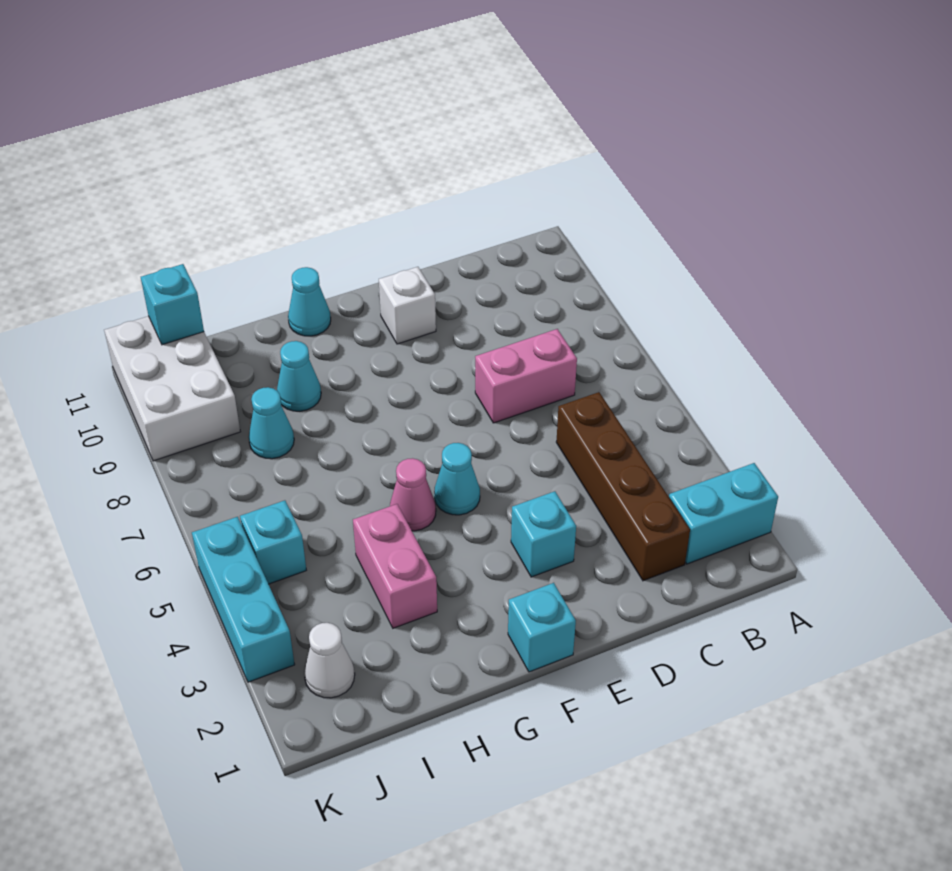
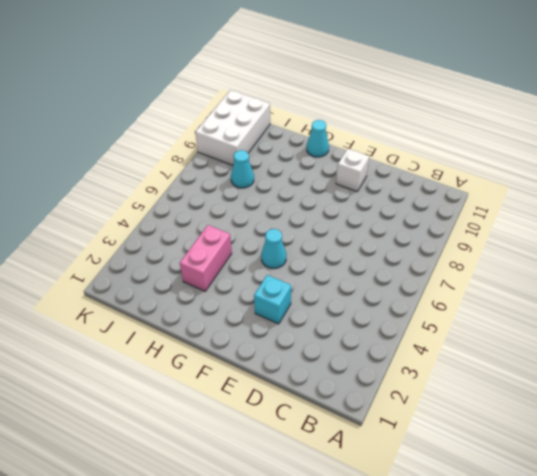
none -> cyan 1x2 brick [669,463,778,564]
none -> brown 1x4 brick [556,392,690,581]
none -> pink 1x2 brick [475,329,577,423]

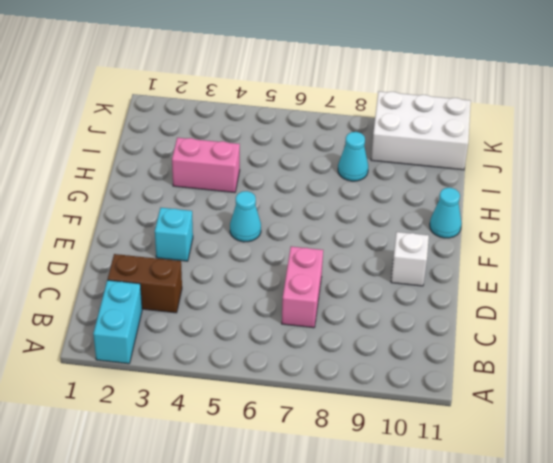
brown 1x2 brick [108,254,182,313] -> brown 1x4 brick [556,392,690,581]
none -> cyan 1x1 brick [508,583,576,672]
none -> pink 1x1 cone [390,458,436,531]
none -> cyan 1x1 cone [277,341,321,411]

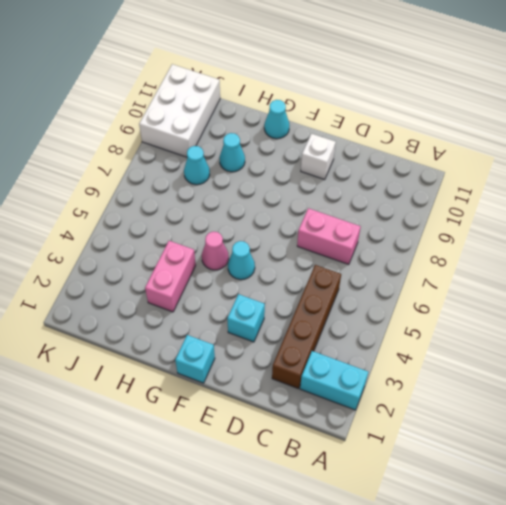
none -> white 1x1 cone [304,623,355,698]
none -> cyan 1x1 brick [240,500,306,584]
none -> cyan 1x3 brick [192,517,295,682]

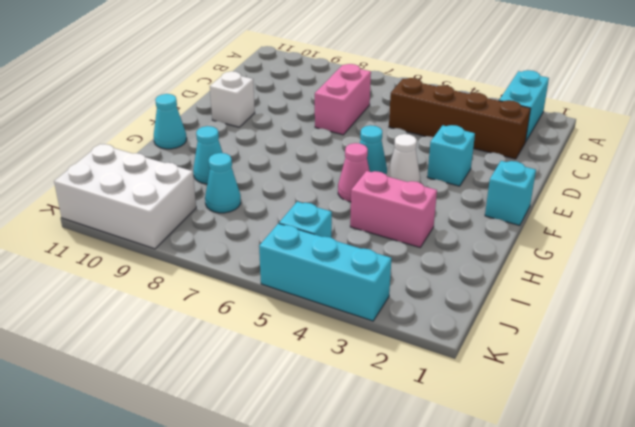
white 1x1 cone [386,134,420,183] -> white 1x1 cone moved to [304,623,355,698]
none -> cyan 1x1 brick [141,264,204,345]

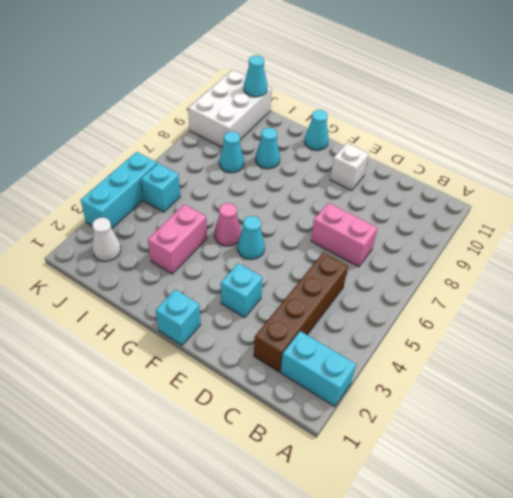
cyan 1x1 cone [244,56,268,97] -> cyan 1x1 brick [141,264,204,345]

